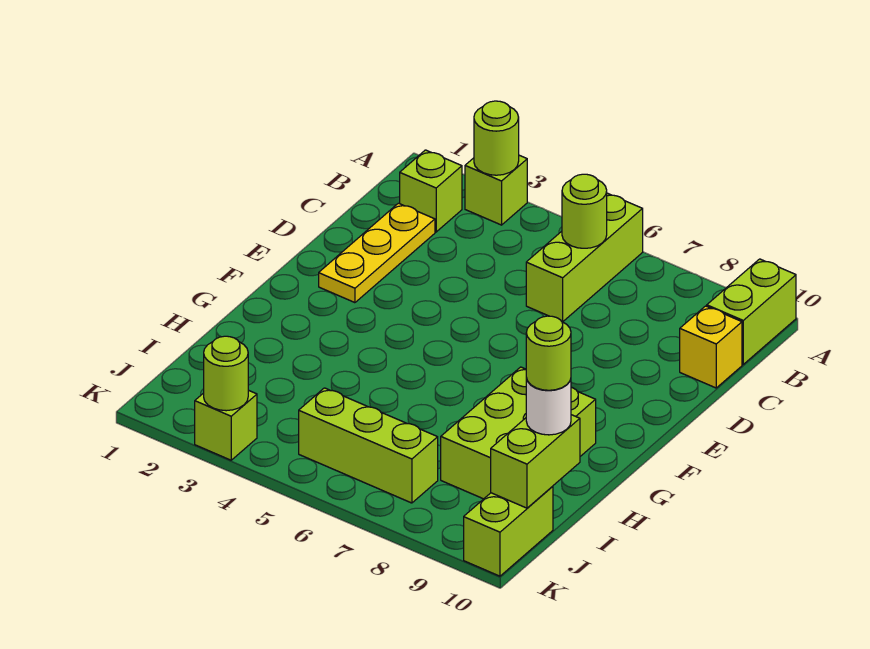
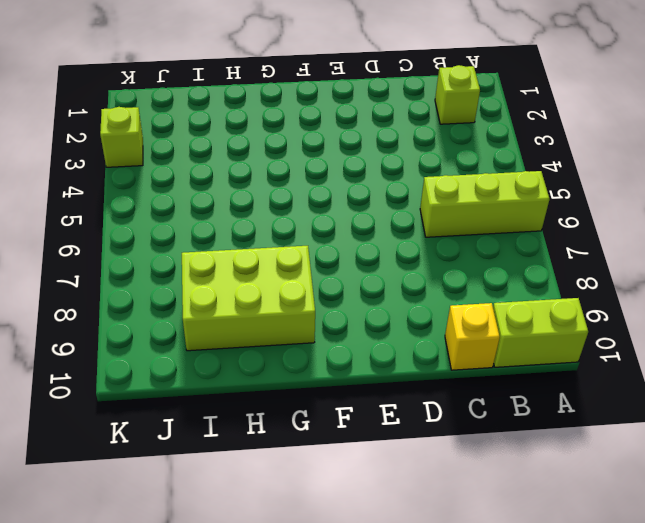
none -> lime 1x1 brick [465,155,527,225]
none -> yellow 1x3 plate [319,203,435,303]
none -> lime 1x3 brick [299,388,438,503]

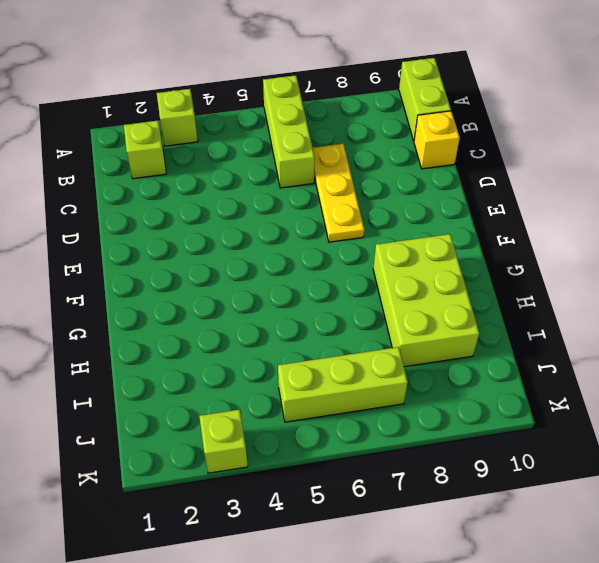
yellow 1x3 plate [313,144,364,242] -> yellow 1x3 plate moved to [319,203,435,303]
none -> lime 1x2 brick [464,486,553,576]
none -> lime 1x1 round brick [474,101,519,175]
none -> lime 1x1 round brick [562,174,607,248]

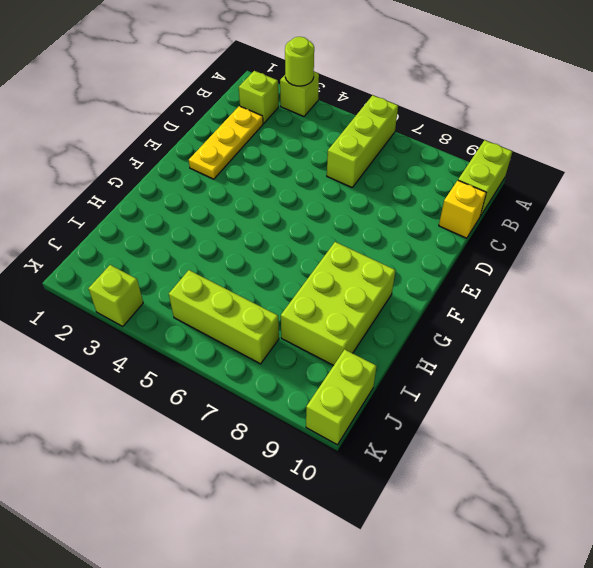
none -> lime 1x1 round brick [562,174,607,248]
none -> lime 1x2 brick [491,415,580,508]
none -> lime 1x1 round brick [204,336,248,411]

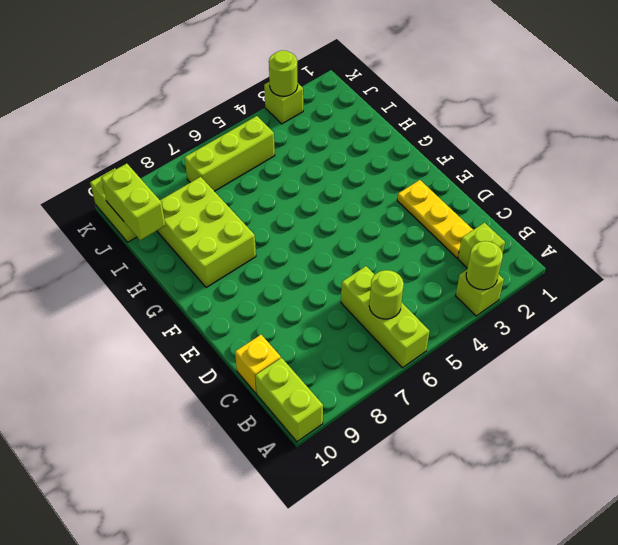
none -> white 1x1 round brick [526,378,571,435]
none -> lime 1x1 round brick [526,316,571,390]

